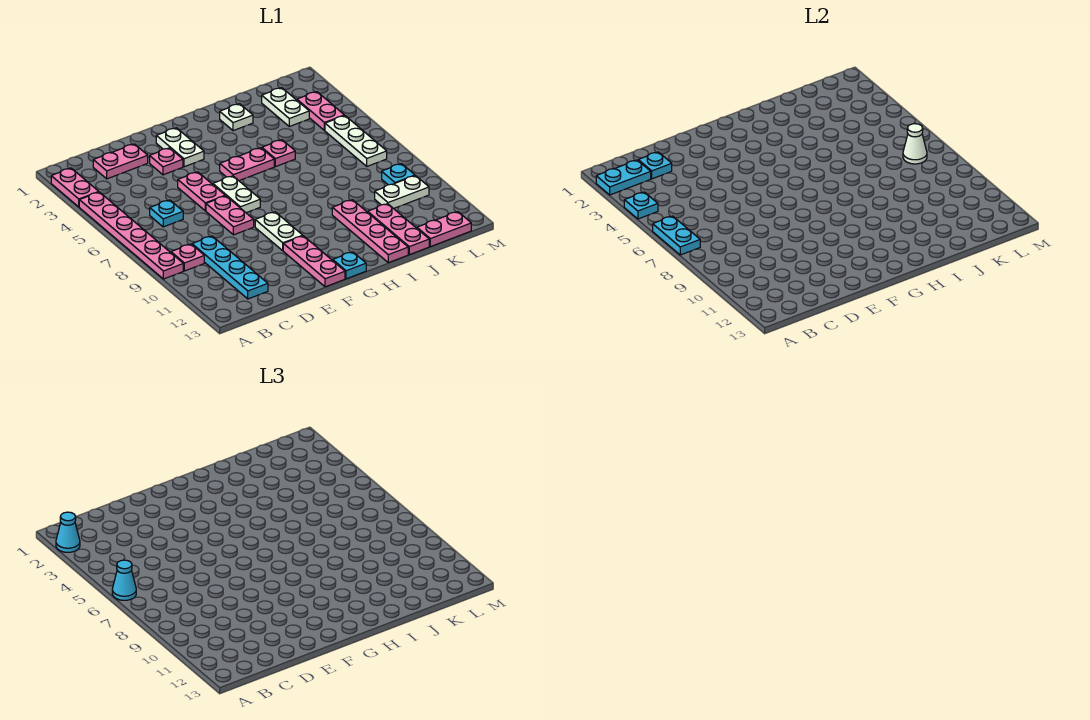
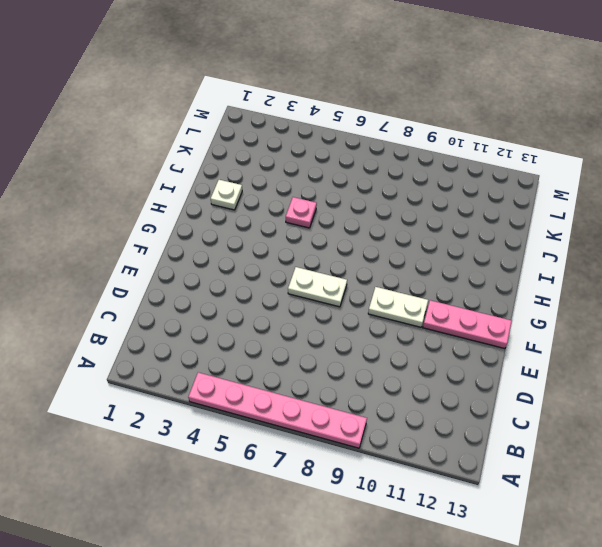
none -> pink 1x2 plate [51,168,98,207]
none -> pink 1x1 plate [171,244,204,271]
none -> pink 1x2 plate [93,144,148,179]
none -> cyan 1x1 plate [150,200,183,227]

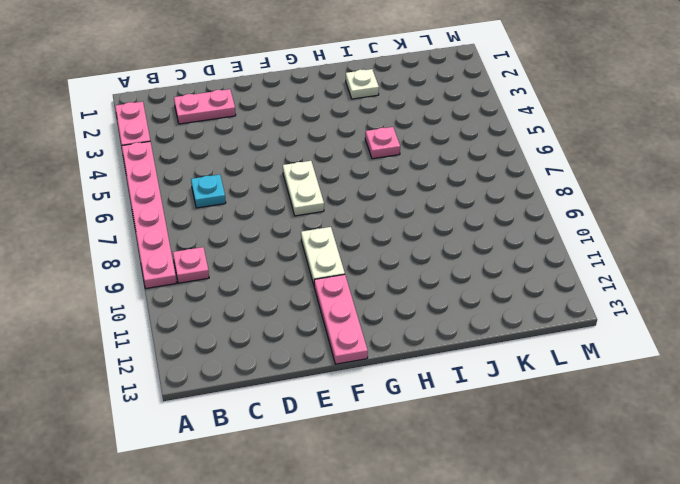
none -> cyan 1x4 plate [192,236,268,299]
none -> pink 1x1 plate [150,148,183,175]
none -> pink 1x2 plate [178,172,225,211]
none -> pink 1x2 plate [206,196,254,235]

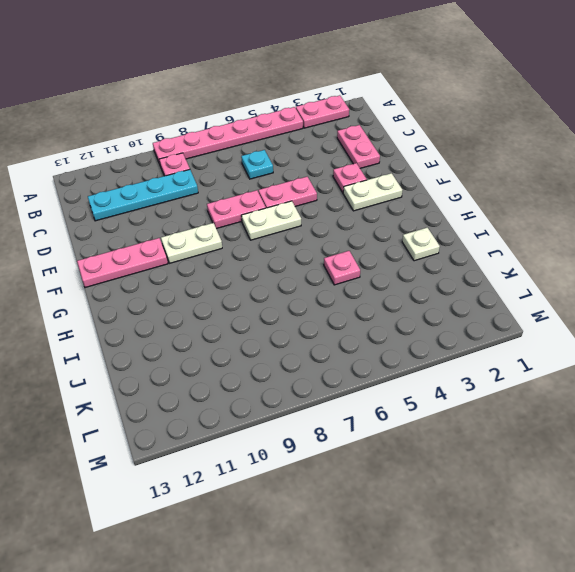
none -> pink 1x2 plate [220,148,274,181]
none -> cyan 1x1 plate [333,252,366,279]
none -> pink 1x4 plate [332,200,408,263]
none -> pink 1x3 plate [368,204,429,255]

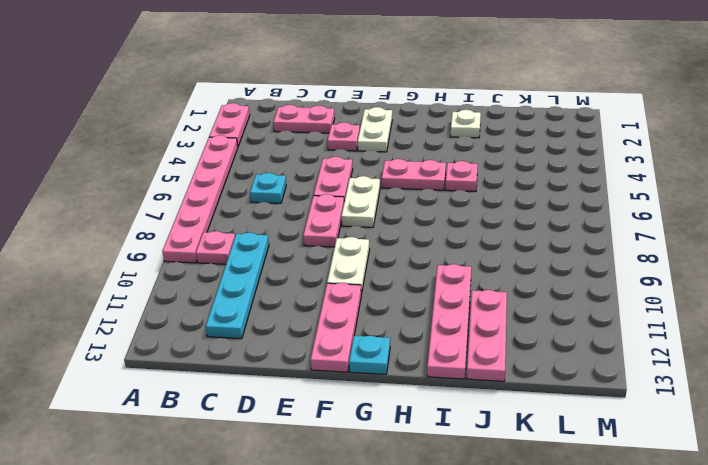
none -> white 1x2 plate [262,88,309,126]
none -> white 1x2 plate [375,176,429,209]
none -> pink 1x2 plate [417,212,471,247]
none -> pink 1x2 plate [297,92,344,130]

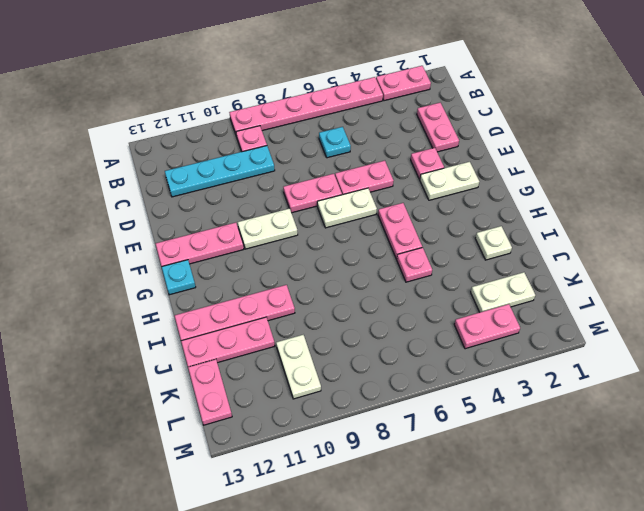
none -> white 1x3 plate [325,116,387,166]
none -> cyan 1x1 plate [382,164,415,185]
none -> cyan 1x2 plate [596,160,651,195]
none -> cyan 1x1 plate [624,192,658,219]

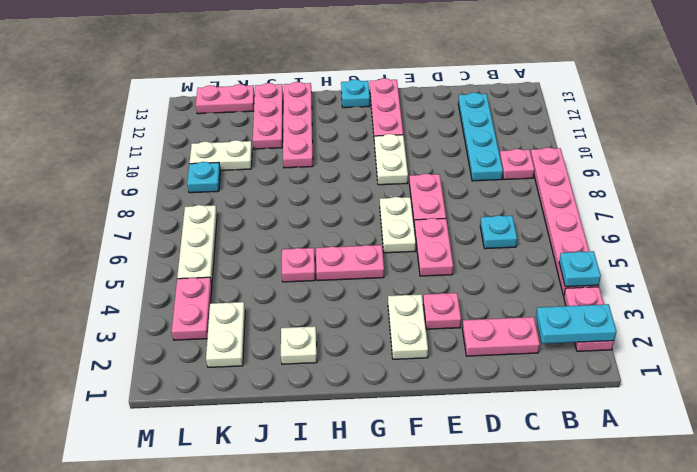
none -> cyan 1x2 plate [653,216,700,255]
none -> cyan 1x1 plate [638,152,672,179]
none -> white 1x1 cone [903,124,927,164]
none -> cyan 1x1 cone [56,512,80,552]

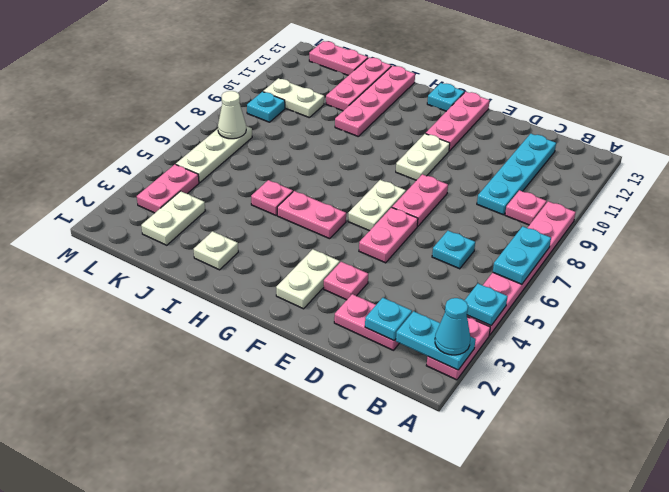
none -> cyan 1x1 cone [112,560,136,600]

